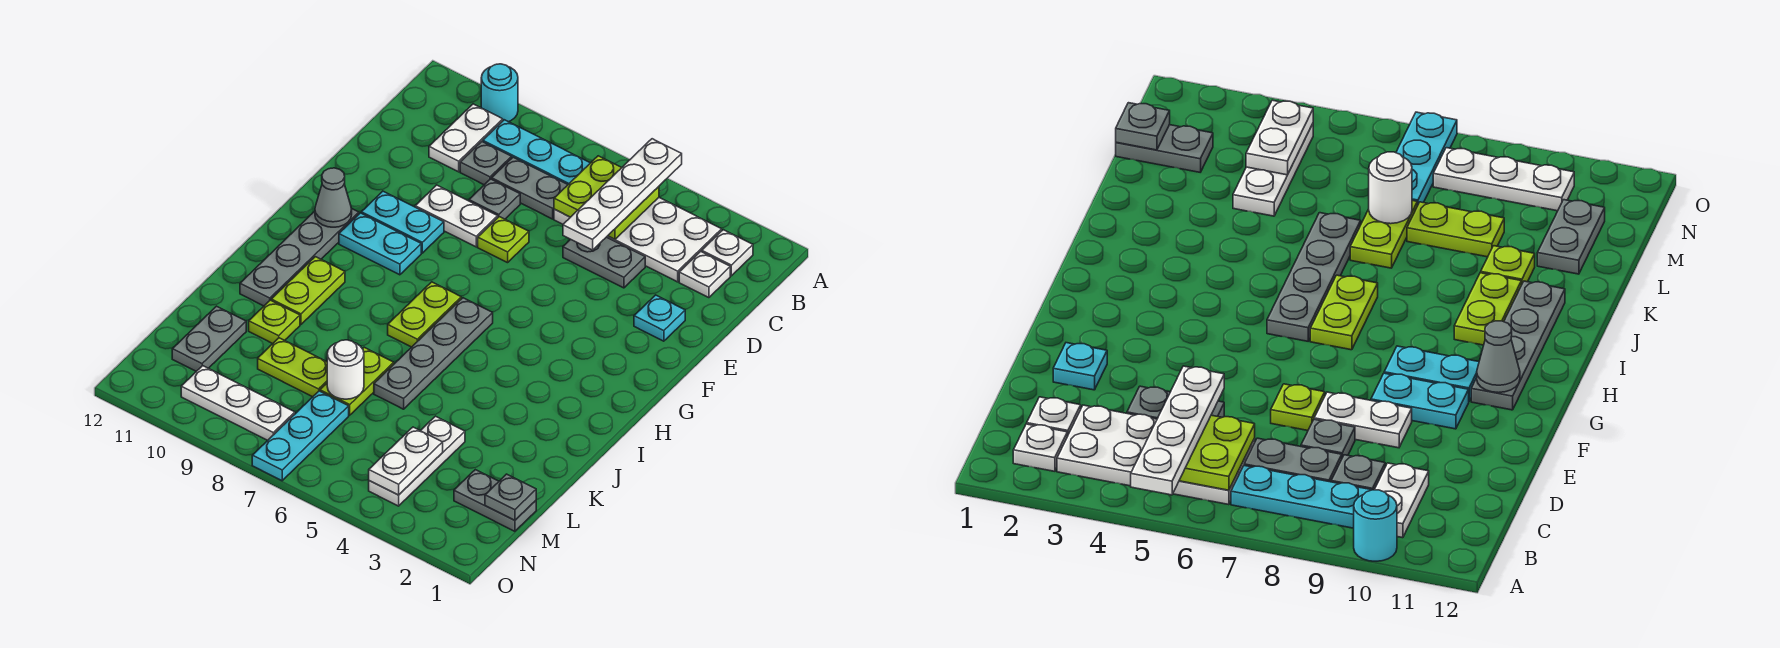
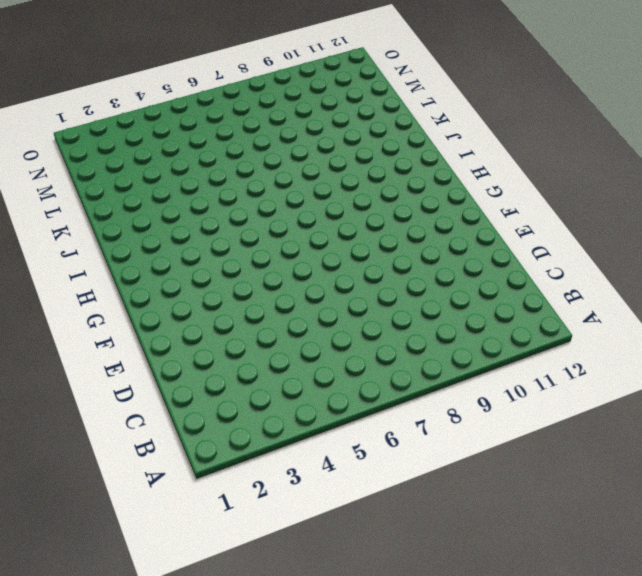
none -> cyan 1x1 round brick [481,64,518,122]
none -> white 1x1 plate [702,230,753,276]
none -> white 2x4 plate [554,198,722,282]
none -> cyan 1x3 plate [483,120,590,184]

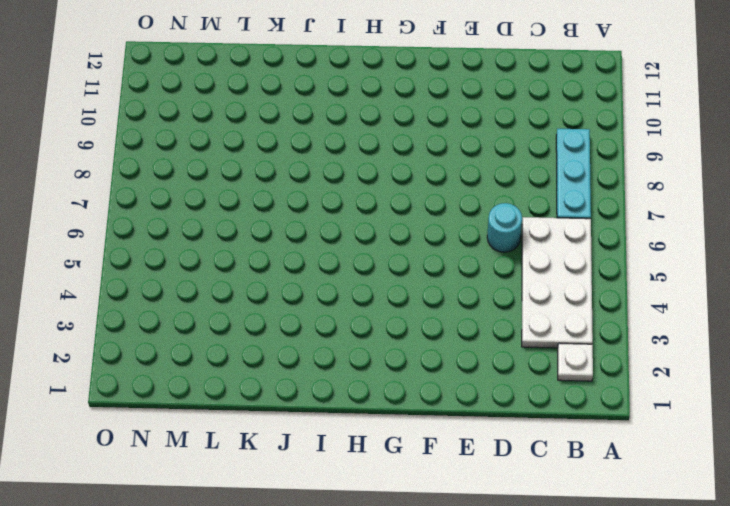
cyan 1x1 round brick [487,203,522,252] -> cyan 1x1 round brick moved to [481,64,518,122]
none -> white 1x2 plate [429,104,503,172]
none -> white 1x1 plate [679,251,730,298]
none -> grey 1x2 plate [492,157,568,219]
none -> grey 1x1 plate [460,142,512,185]

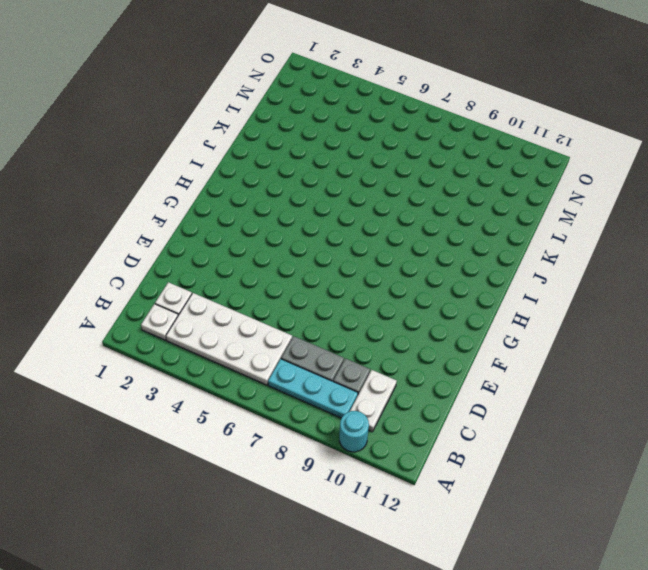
none -> grey 1x2 plate [563,237,645,288]
none -> grey 1x1 plate [469,179,520,219]
none -> cyan 1x1 plate [634,295,685,341]
none -> lime 1x1 plate [478,217,529,263]

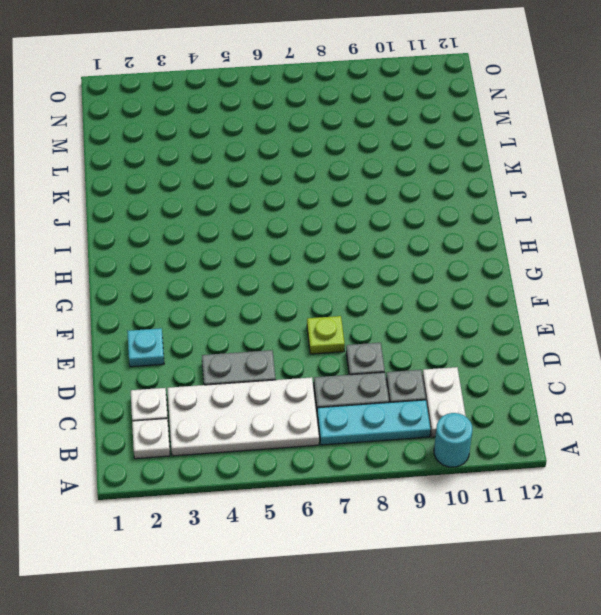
none -> white 1x2 plate [415,185,498,247]
none -> cyan 1x2 plate [361,191,444,253]
none -> cyan 1x2 plate [339,213,421,275]
none -> grey 1x4 plate [240,209,359,306]

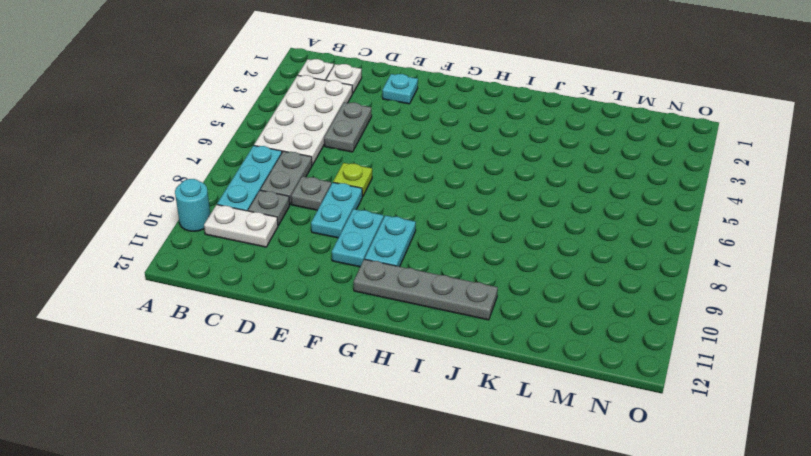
cyan 1x2 plate [311,183,362,238] -> white 1x2 plate [415,185,498,247]
none -> grey 1x4 plate [374,298,493,409]
none -> lime 1x2 plate [388,282,461,347]
none -> lime 1x2 plate [271,257,345,324]
none -> lime 1x2 plate [320,347,394,415]

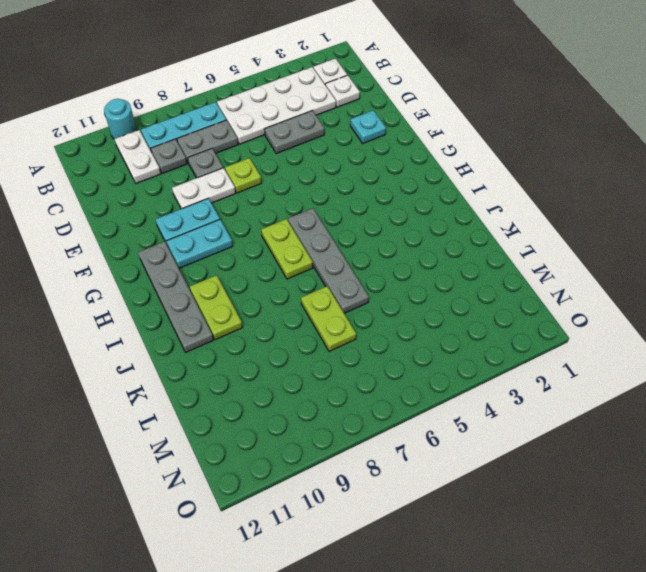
none -> lime 1x1 plate [249,300,300,344]
none -> white 1x3 plate [369,416,465,506]
none -> lime 1x2 plate [258,338,327,397]
none -> grey 1x2 plate [172,306,246,371]

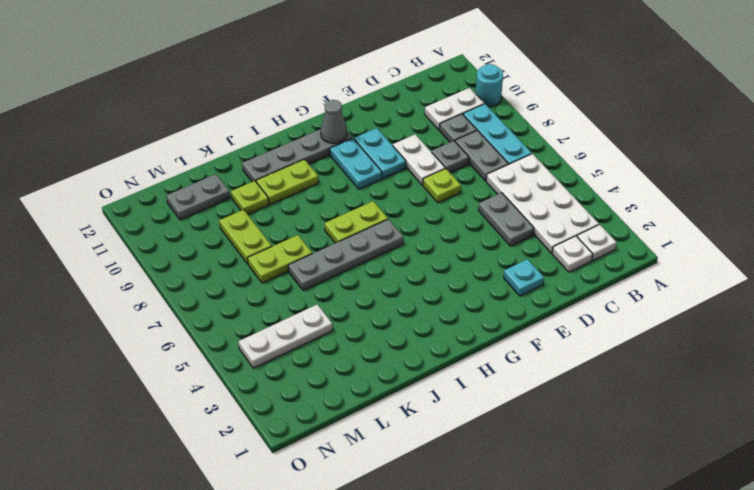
none -> grey 1x2 plate [454,470,536,531]
none -> cyan 1x3 plate [252,391,349,481]
none -> white 1x3 plate [181,366,295,440]
none -> lime 2x2 plate [554,156,659,239]

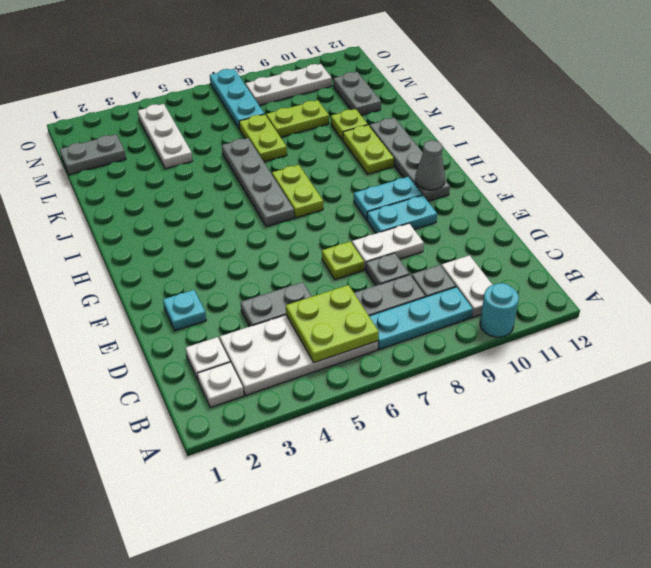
none -> white 1x1 round brick [327,340,364,399]
none -> grey 1x1 plate [485,474,536,521]
none -> white 1x2 plate [369,427,443,495]
none -> white 1x4 plate [563,139,682,250]

